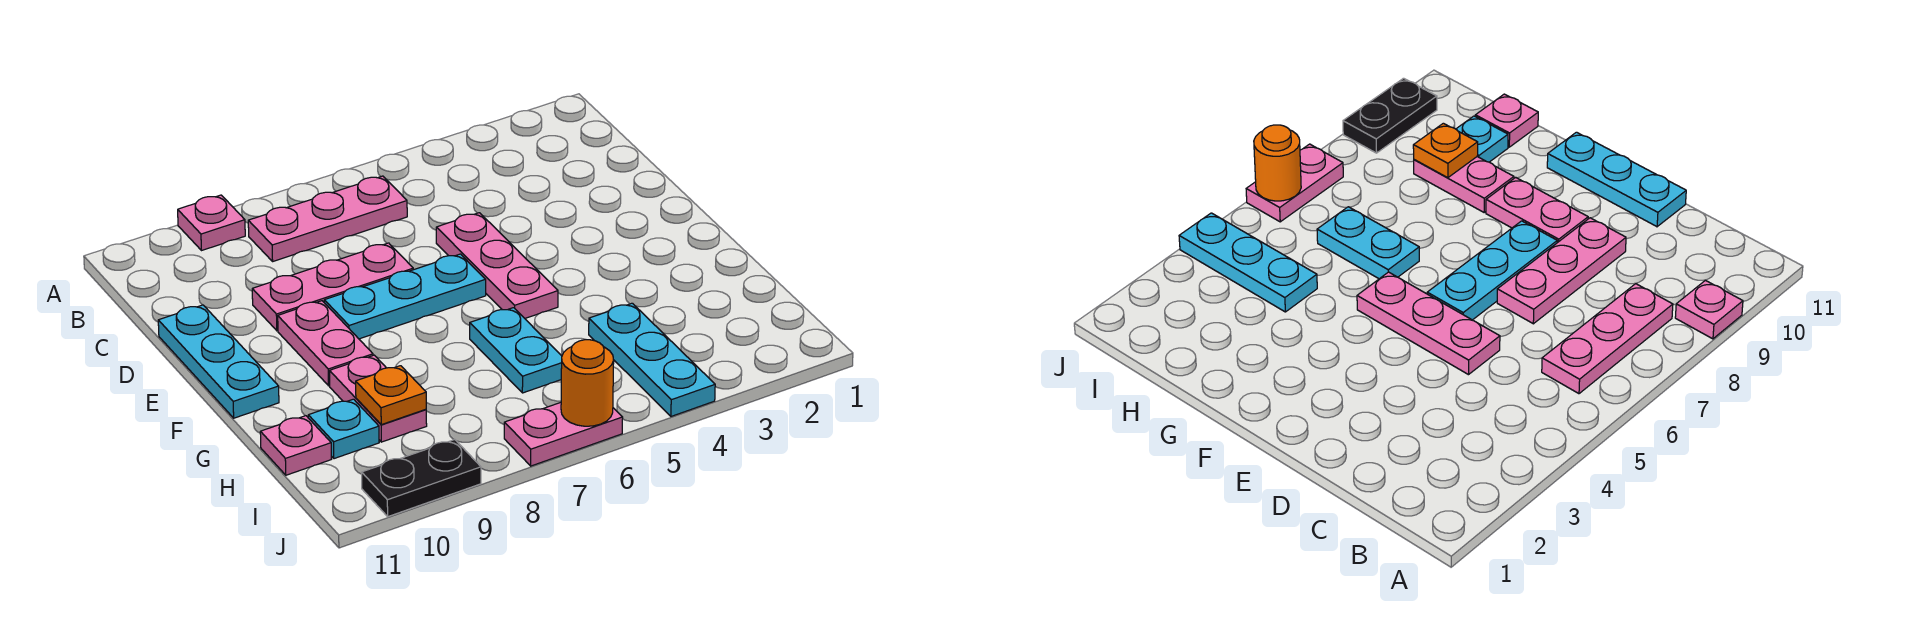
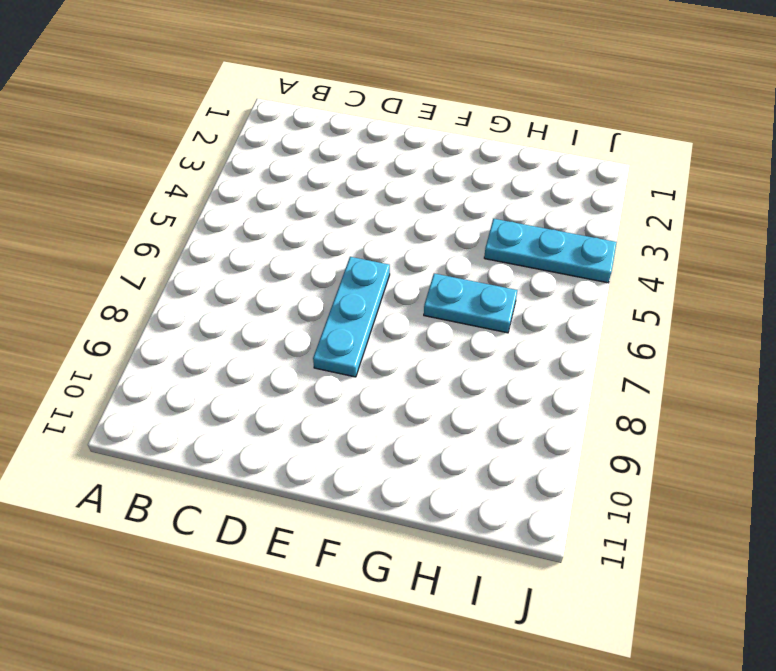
none -> pink 1x1 plate [178,195,245,251]
none -> pink 1x3 plate [248,176,407,261]
none -> pink 1x3 plate [436,213,558,318]

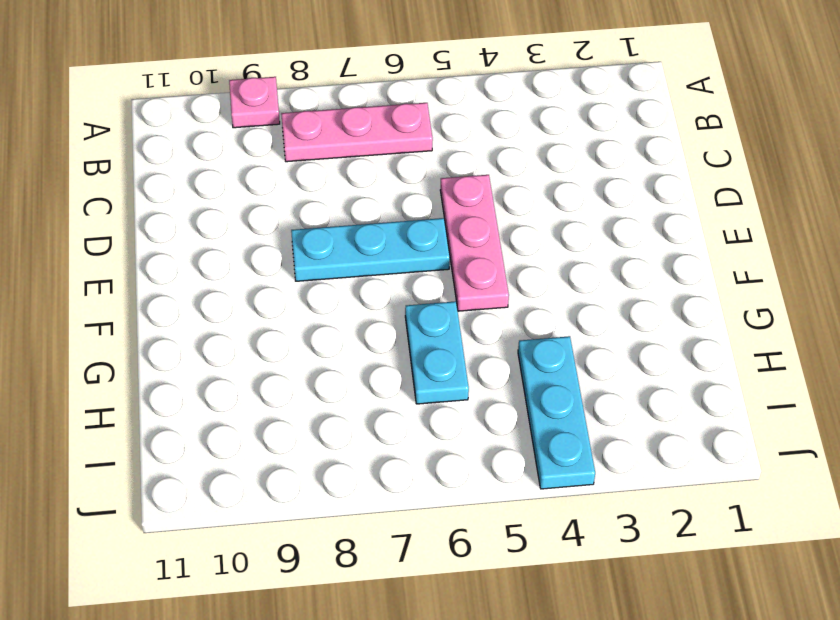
none -> pink 1x3 plate [252,243,413,331]
none -> cyan 1x3 plate [158,305,279,418]
none -> pink 1x2 plate [278,301,373,386]

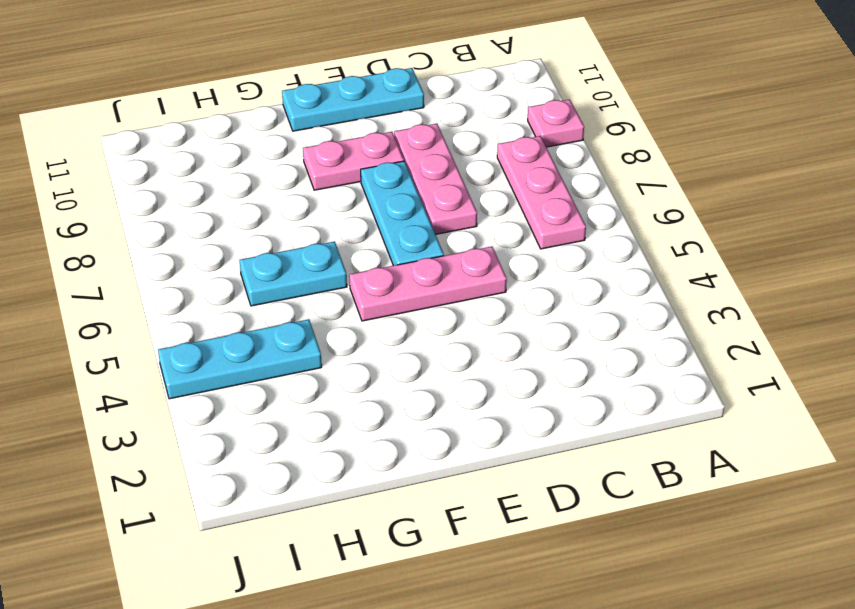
none -> pink 1x2 plate [330,355,427,442]
none -> cyan 1x1 plate [308,399,379,459]
none -> pink 1x1 plate [260,416,331,475]

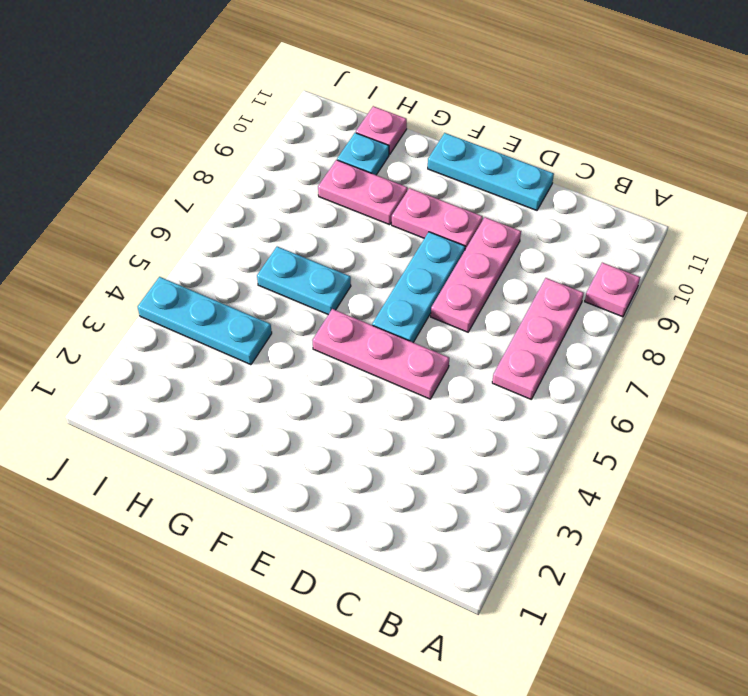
none -> pink 1x2 plate [504,403,623,466]
none -> black 1x2 plate [362,440,481,517]
none -> orange 1x1 plate [356,366,426,425]

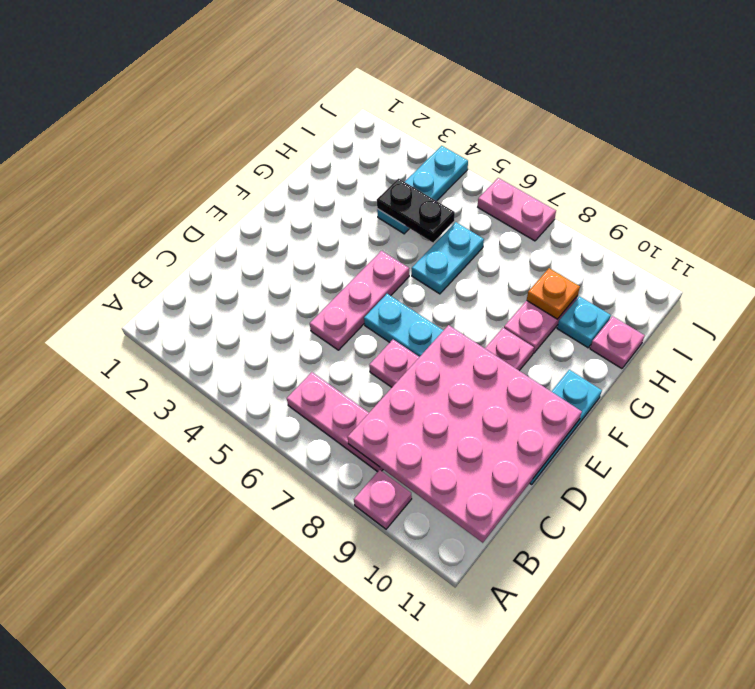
pink 4x4 plate [348,325,582,543] -> none
black 1x2 plate [377,179,455,243] -> black 1x2 plate moved to [362,440,481,517]
none -> orange 1x1 round brick [561,340,614,426]

